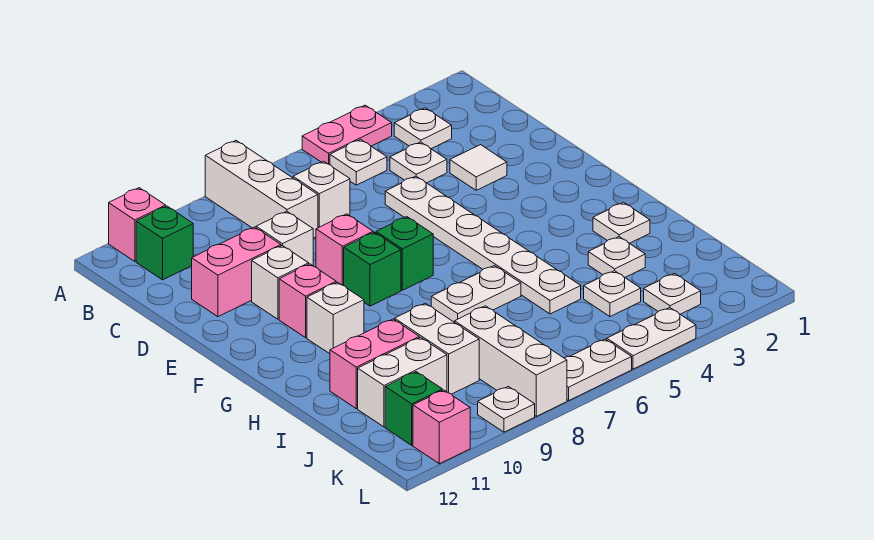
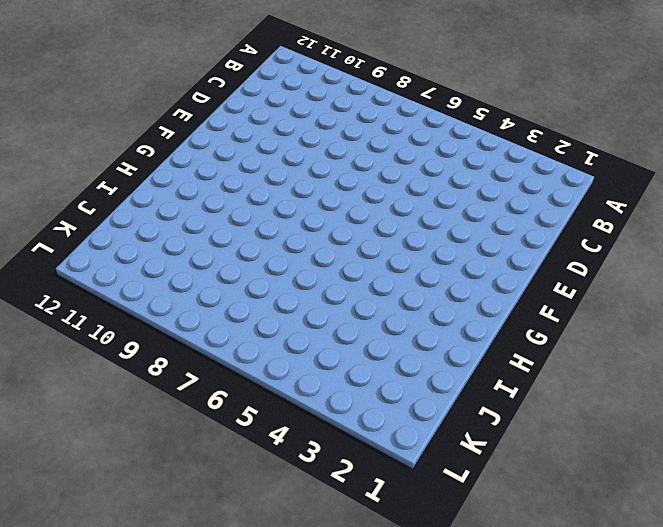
none -> pink 1x2 plate [302,105,392,165]
none -> white 1x3 brick [205,141,318,238]
none -> pink 1x1 brick [109,188,166,261]
none -> white 1x1 plate [394,108,452,149]

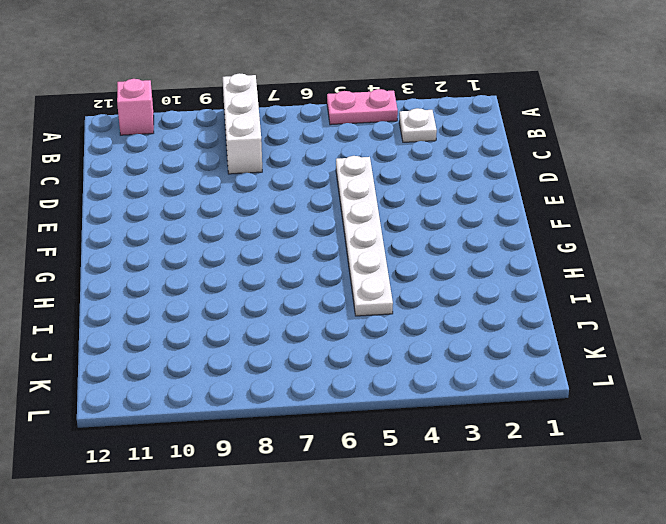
none -> white 1x1 plate [330,139,387,185]
none -> green 1x1 brick [136,206,193,280]
none -> white 1x1 plate [390,142,447,183]
none -> white 1x1 brick [293,161,350,228]

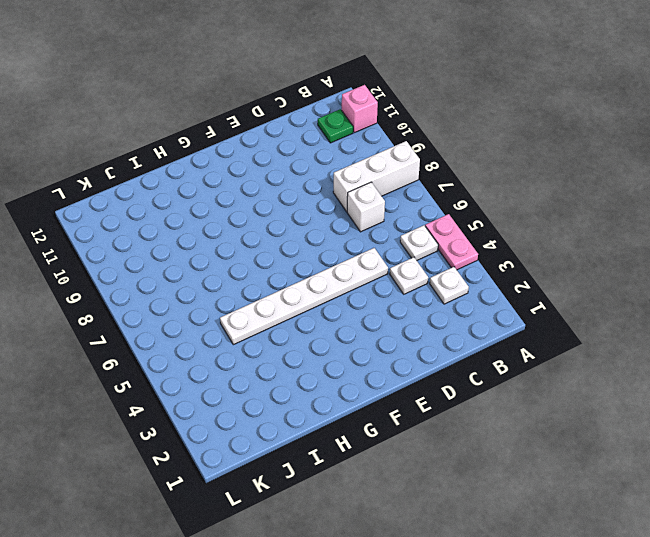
green 1x1 plate [318,109,353,143] -> green 1x1 brick [136,206,193,280]
none -> white 1x1 tile [450,145,507,190]
none -> white 1x1 brick [256,211,313,265]
none -> pink 1x2 brick [192,227,281,317]
none -> pink 1x1 brick [316,214,373,286]

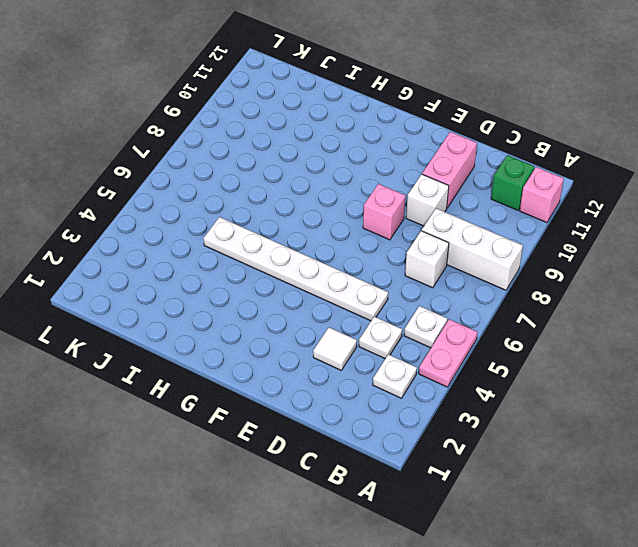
none -> white 1x1 brick [252,245,309,319]
none -> green 1x1 brick [376,217,433,290]
none -> green 1x1 brick [344,232,401,306]
none -> pink 1x1 brick [279,264,336,338]

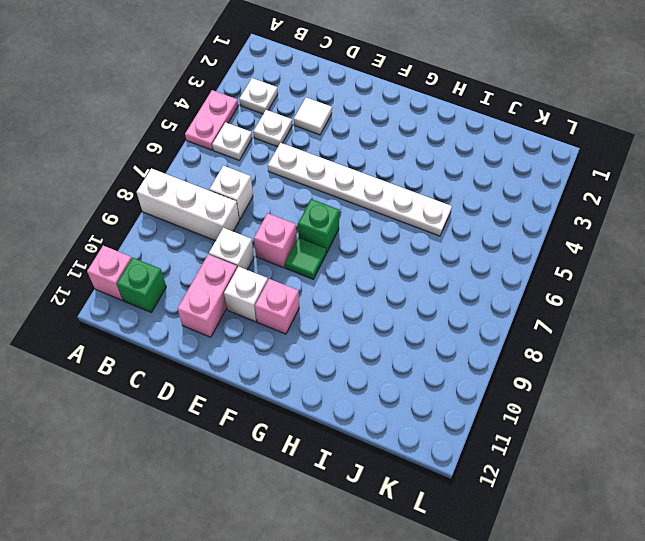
green 1x1 tile [285,238,326,279] -> green 1x1 brick [344,232,401,306]
none -> white 1x1 brick [307,282,364,354]
none -> white 1x1 plate [593,202,650,243]
none -> white 1x2 plate [431,266,521,322]
none -> white 1x1 plate [588,237,645,277]

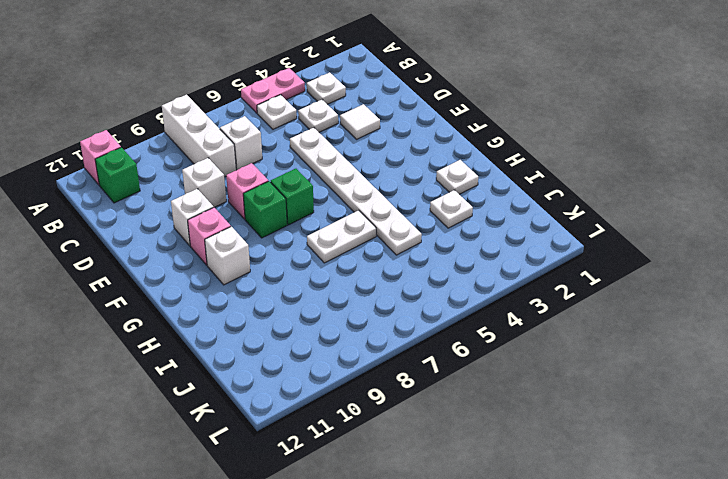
none -> pink 1x2 brick [192,227,281,317]
none -> white 1x2 brick [395,303,479,394]
none -> pink 1x2 brick [330,319,419,409]
none -> white 1x1 plate [584,271,641,317]

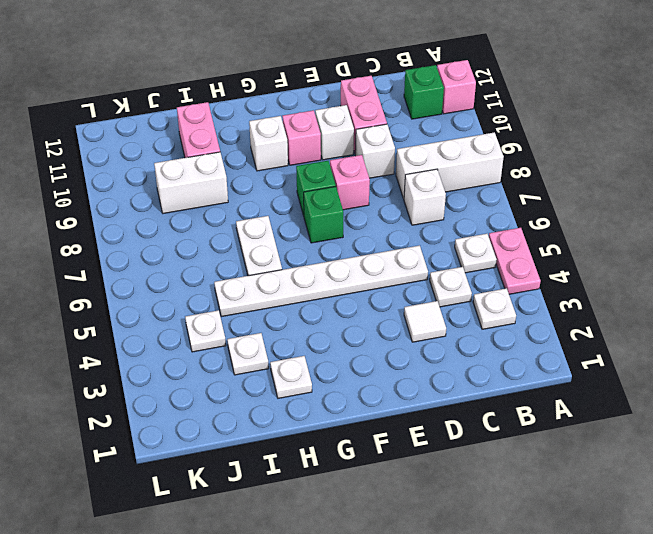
none -> white 1x3 brick [455,306,567,416]
none -> white 1x2 brick [358,337,447,427]
none -> white 1x1 plate [644,273,701,314]
none -> green 1x1 brick [385,372,442,445]

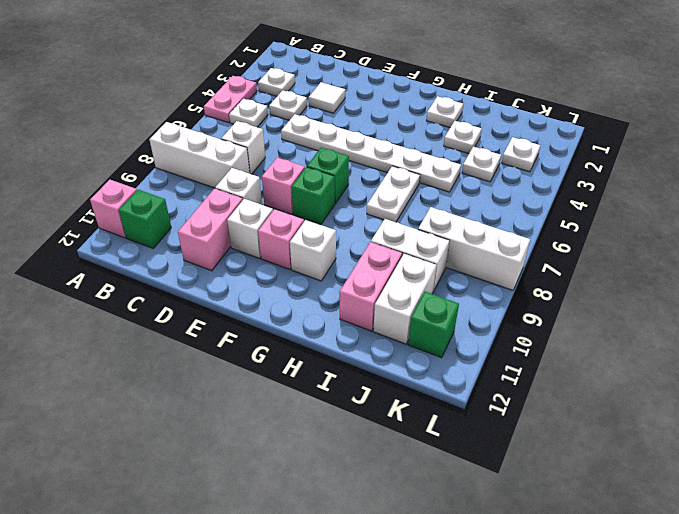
none -> white 1x2 plate [607,308,696,369]
none -> white 1x2 plate [565,339,632,401]
none -> white 1x1 plate [478,386,535,432]
none -> pink 1x1 brick [413,390,470,464]

